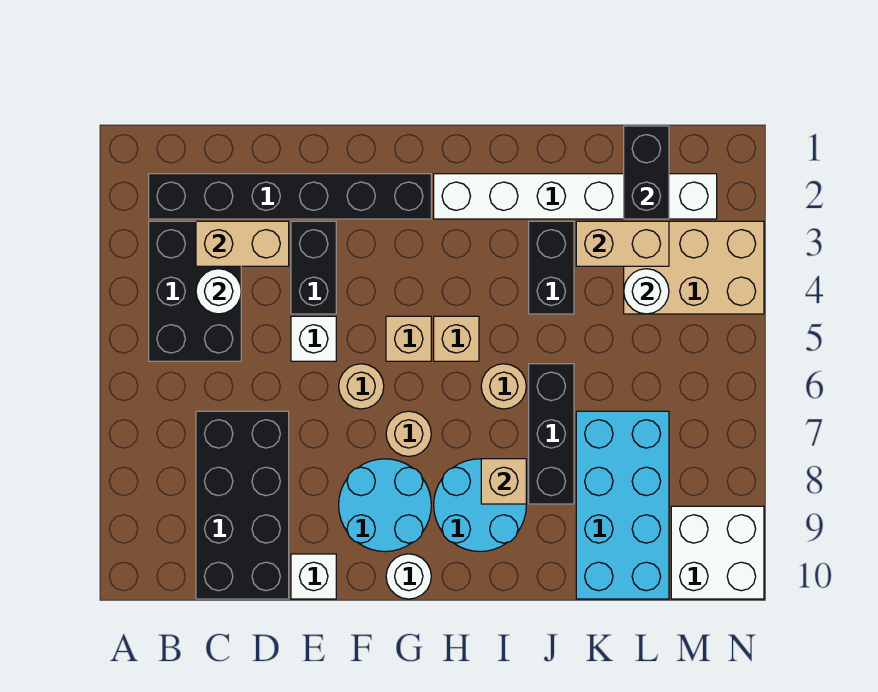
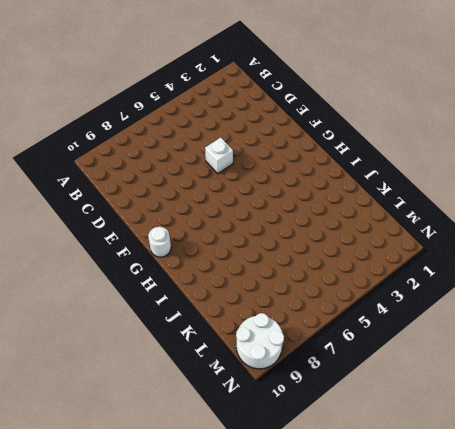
white 2x2 round brick [236,313,284,369] -> white 2x2 brick [671,506,764,599]
none -> black 1x6 brick [149,174,431,219]
none -> black 2x3 brick [149,221,241,361]
none -> black 2x4 brick [196,411,289,599]

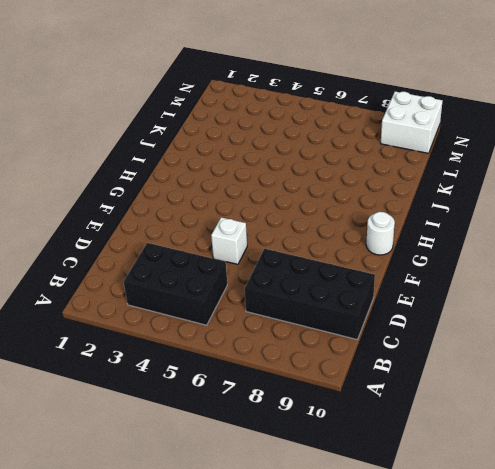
none -> black 1x6 brick [149,174,431,219]
none -> black 1x2 brick [291,221,336,314]
none -> white 1x1 brick [291,554,336,599]

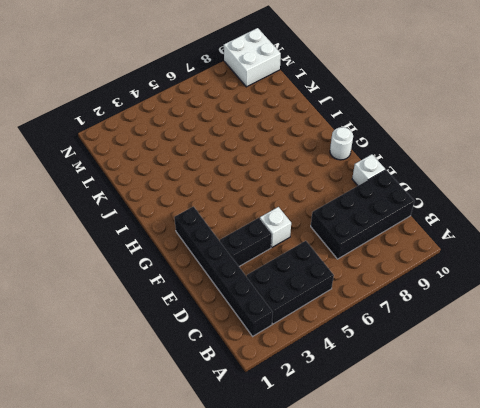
none -> tan 1x1 round brick [339,364,384,409]
none -> cyan 2x2 round brick [339,459,431,552]
none -> tan 1x1 brick [386,316,431,361]

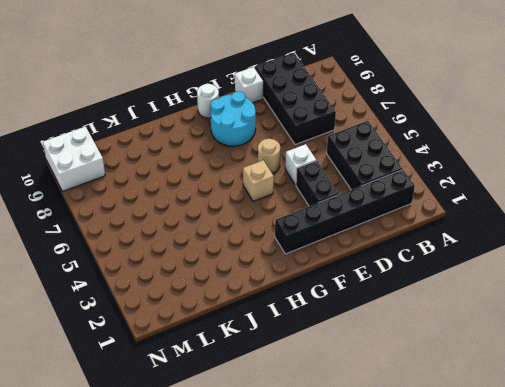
none -> tan 1x1 round brick [386,411,431,456]
none -> white 1x6 brick [434,174,717,219]
none -> tan 1x1 brick [434,316,479,361]

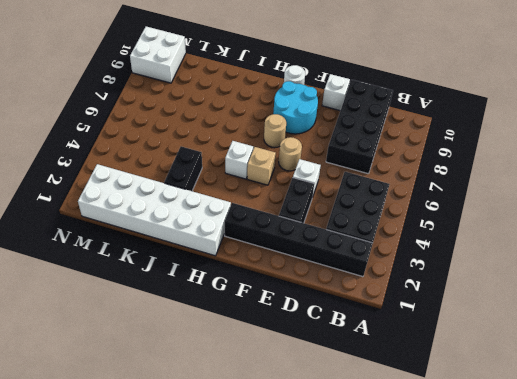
white 2x6 brick [78,164,231,256] -> white 1x6 brick [434,174,717,219]
white 1x1 brick [225,141,253,179] -> tan 1x1 brick [434,316,479,361]
none -> cyan 2x2 round brick [434,459,526,552]
none -> tan 1x1 round brick [481,364,526,409]
none -> black 1x3 brick [529,364,574,504]

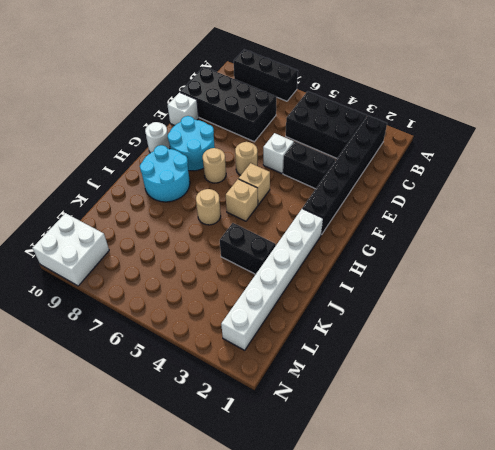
black 1x3 brick [234,50,298,101] -> black 1x3 brick moved to [529,364,574,504]
none -> cyan 2x4 brick [576,411,669,599]
none -> tan 2x3 brick [624,221,764,314]
none -> tan 1x2 brick [196,221,289,266]

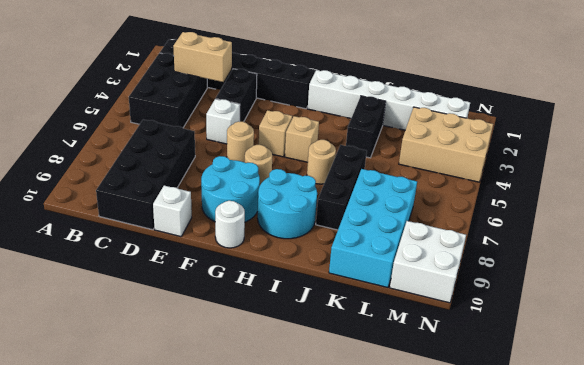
none -> white 1x1 round brick [196,269,241,314]
none -> tan 1x1 brick [481,459,526,504]
none -> tan 1x2 brick [576,221,669,266]

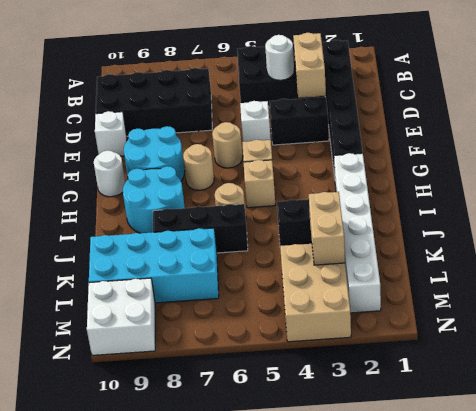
none -> tan 1x1 brick [481,459,526,504]
none -> black 1x2 brick [624,126,669,219]
none -> white 1x1 round brick [624,269,669,314]

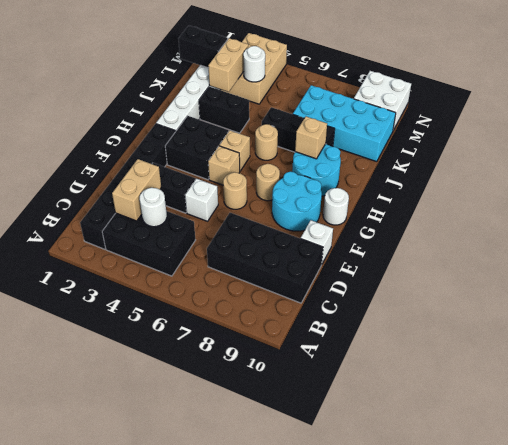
black 2x2 brick [165,116,229,180] -> none

